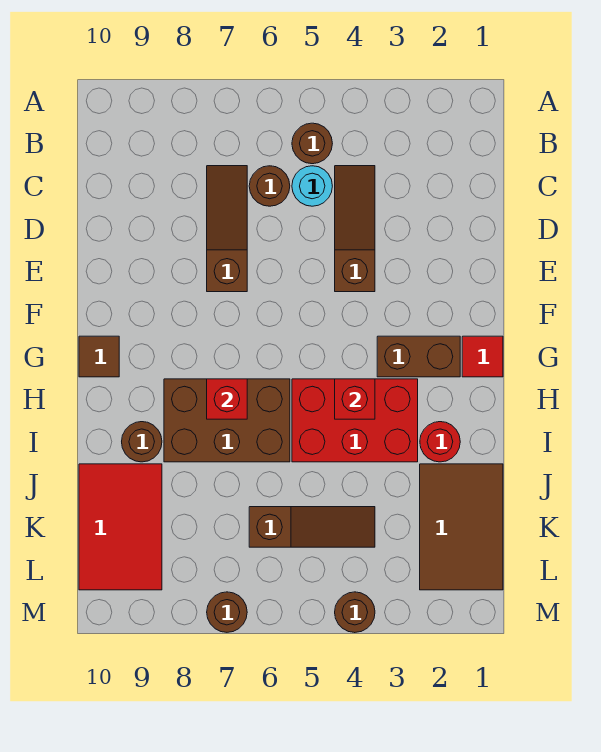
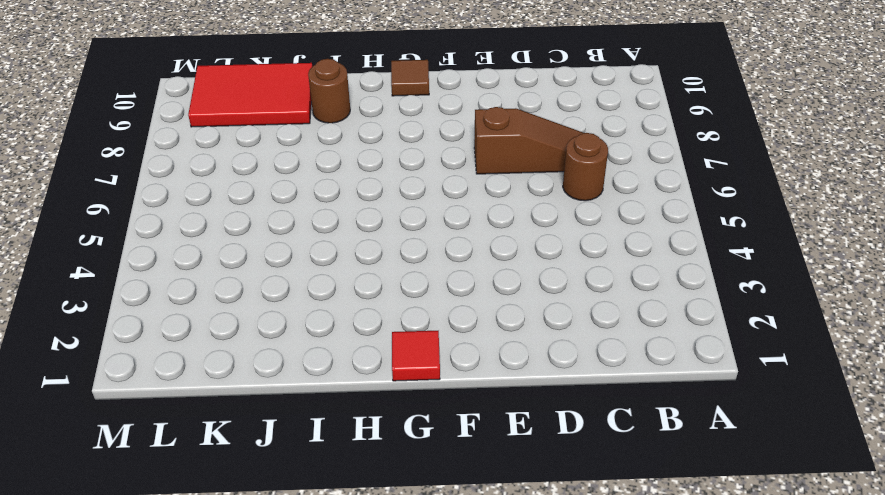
none -> brown 1x1 round brick [292,123,332,164]
none -> brown 1x3 slope [335,166,375,292]
none -> cyan 1x1 round brick [292,166,332,206]

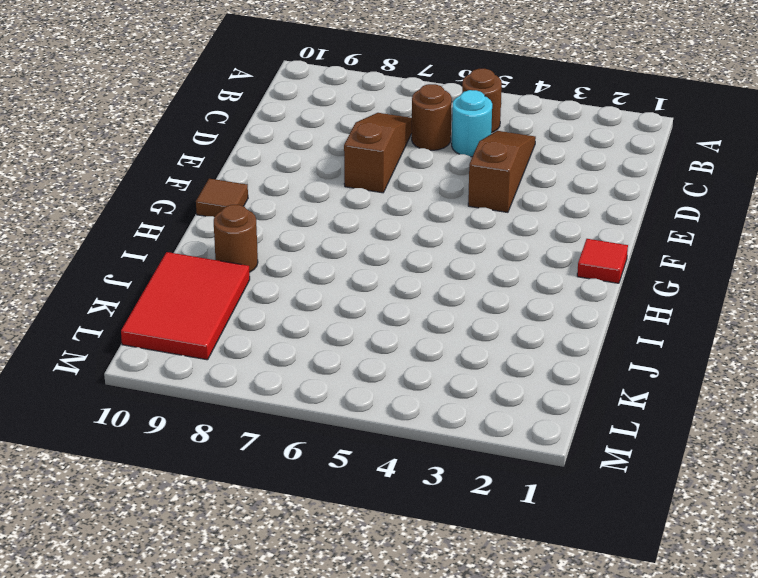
none -> brown 1x2 brick [377,336,460,377]
none -> red 2x3 brick [292,379,418,462]
none -> brown 2x3 brick [164,379,290,462]

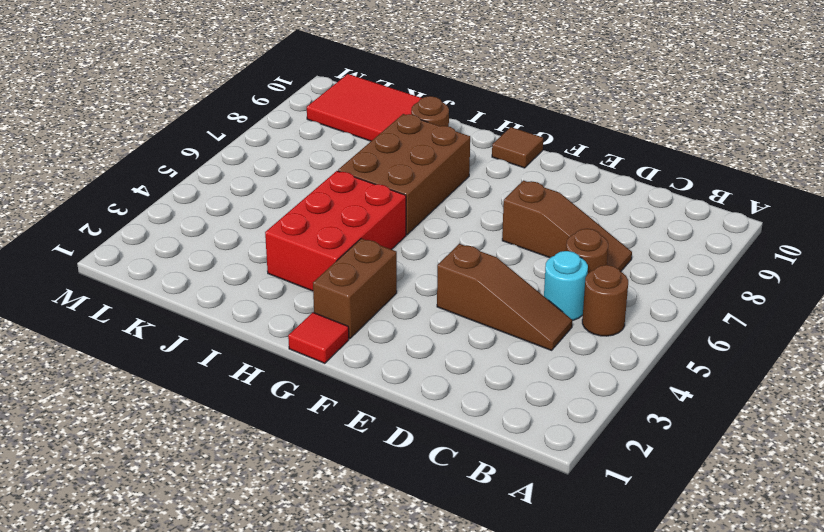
none -> red 1x1 round brick [420,422,460,462]
none -> brown 2x3 tile [420,464,503,590]
none -> brown 1x3 slope [249,507,375,547]

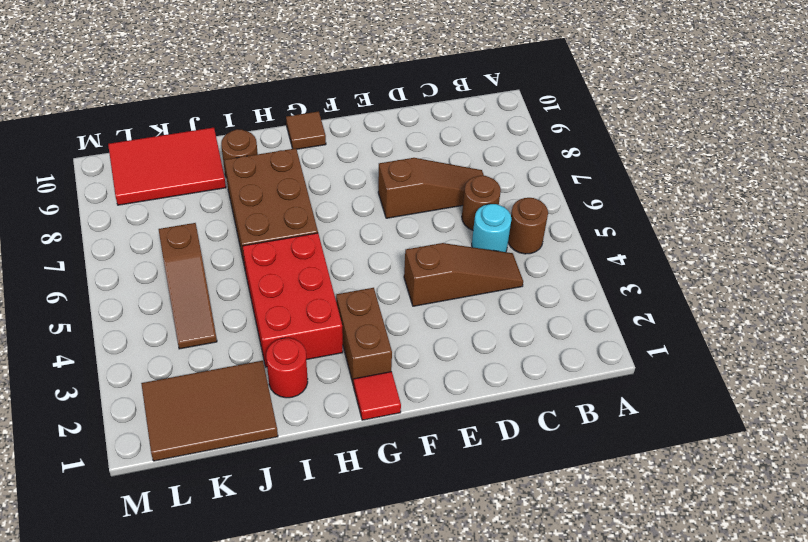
none -> brown 1x1 round brick [335,592,375,633]
none -> brown 1x1 round brick [207,592,247,632]
none -> red 1x1 brick [335,379,375,419]

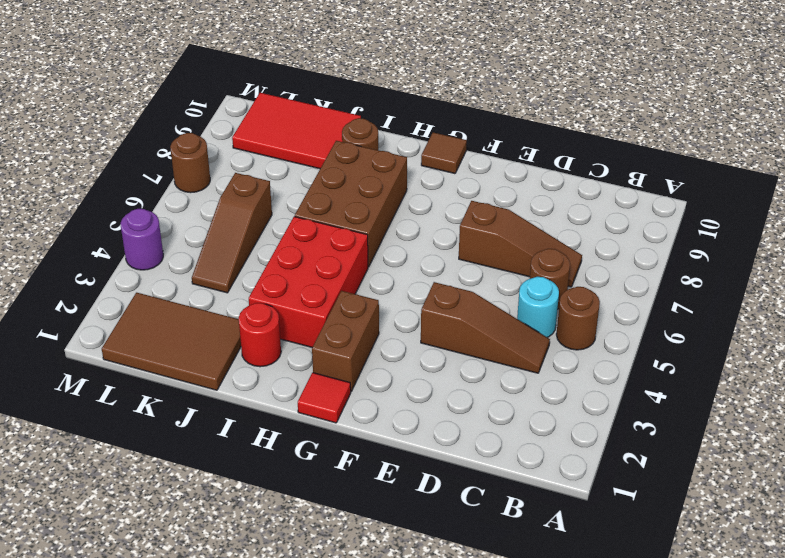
purple 1x1 round brick [121,209,163,270] -> brown 1x1 round brick [335,592,375,633]
none -> red 1x1 brick [335,379,375,419]
none -> red 1x1 brick [207,379,247,419]

